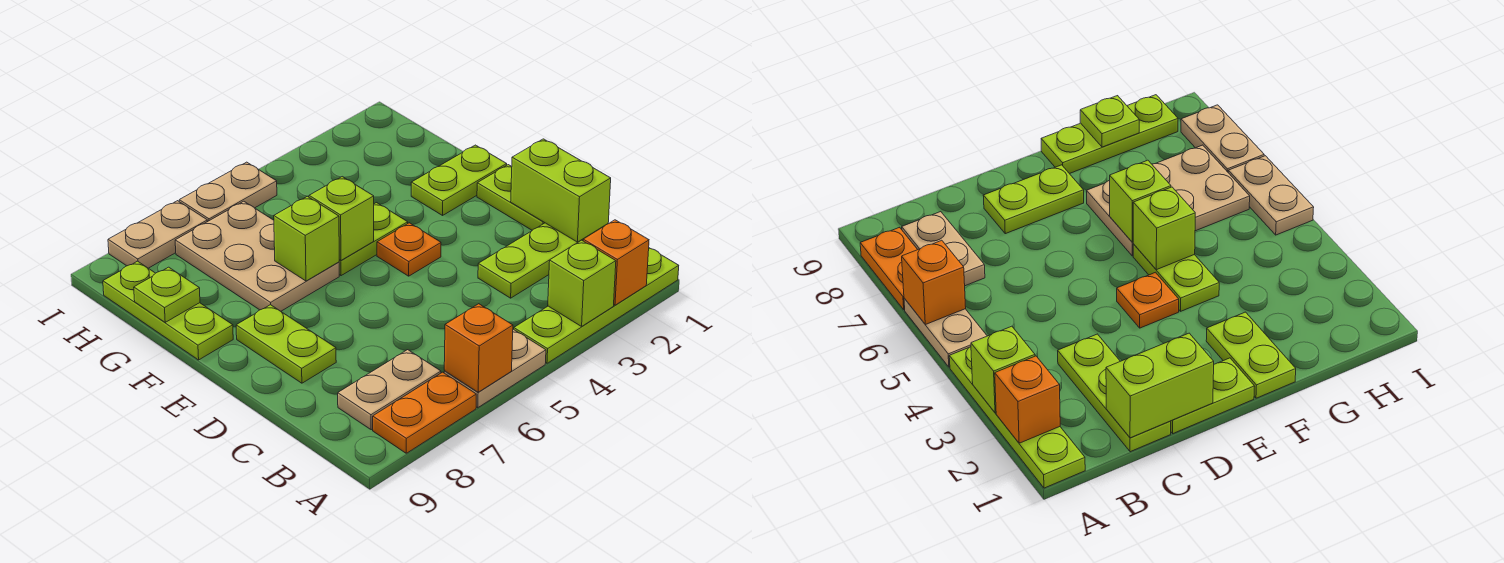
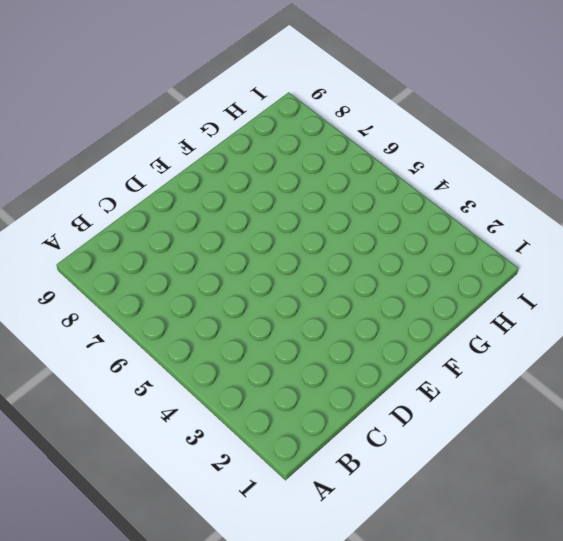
none -> lime 1x4 plate [514,248,679,363]
none -> tan 1x2 plate [444,329,546,408]
none -> orange 1x2 plate [373,372,476,453]

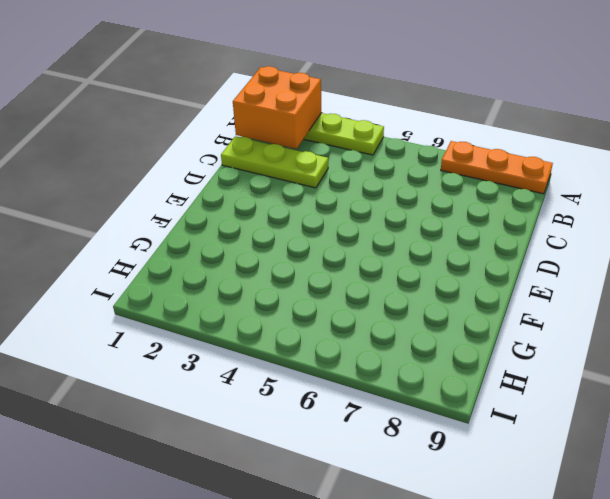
orange 2x2 brick [233,66,321,149] -> orange 1x1 brick [583,220,649,305]
orange 1x3 plate [441,141,553,194] -> orange 1x2 plate [373,372,476,453]
none -> tan 1x2 plate [444,329,546,408]
none -> tan 1x2 plate [338,350,441,430]
none -> lime 1x2 plate [477,165,545,230]

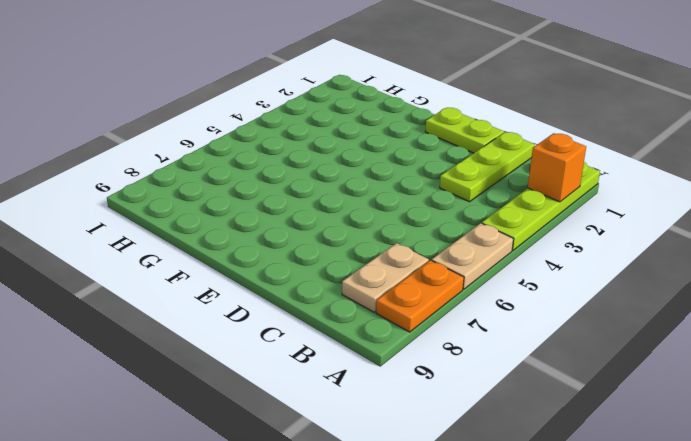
none -> lime 1x2 plate [236,305,336,383]
none -> orange 1x1 plate [377,223,441,276]
none -> lime 1x2 plate [411,145,507,215]

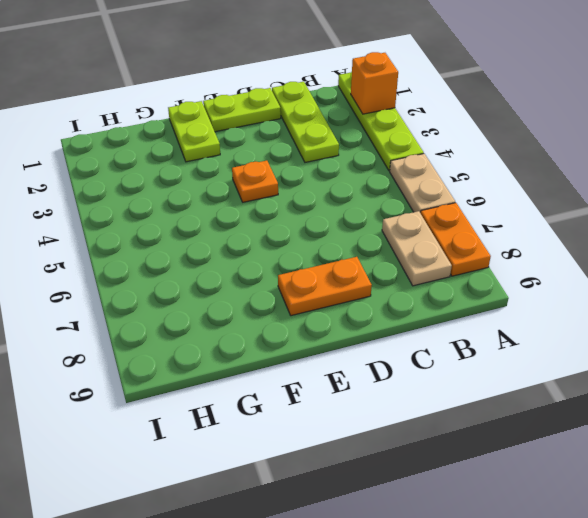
orange 1x2 plate [278,257,372,316] -> lime 1x2 plate [236,305,336,383]
none -> lime 1x2 plate [339,203,408,276]
none -> tan 2x3 plate [175,201,339,311]
none -> lime 1x3 plate [103,261,233,360]

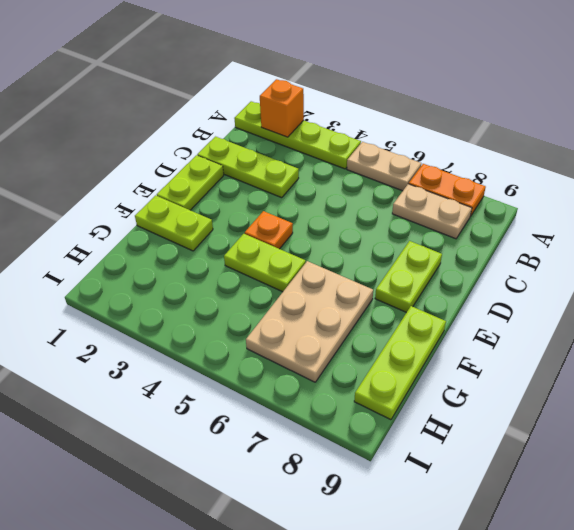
none -> tan 1x2 plate [179,162,277,222]
none -> tan 1x2 plate [108,201,207,268]
none -> lime 1x1 brick [548,240,616,326]

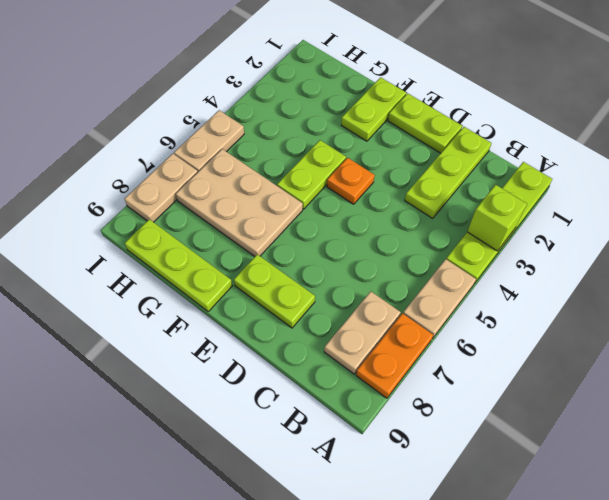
none -> orange 1x1 brick [583,220,649,305]
none -> orange 1x1 brick [444,304,513,392]
none -> lime 1x2 brick [511,139,611,242]

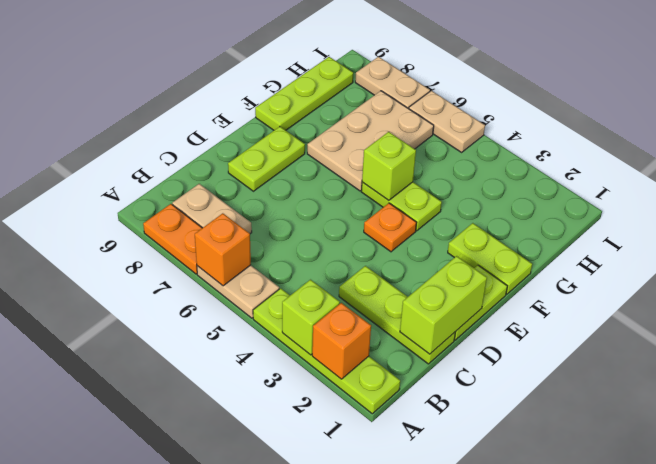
none -> lime 1x1 brick [274,196,339,281]
none -> lime 1x1 plate [134,267,200,322]

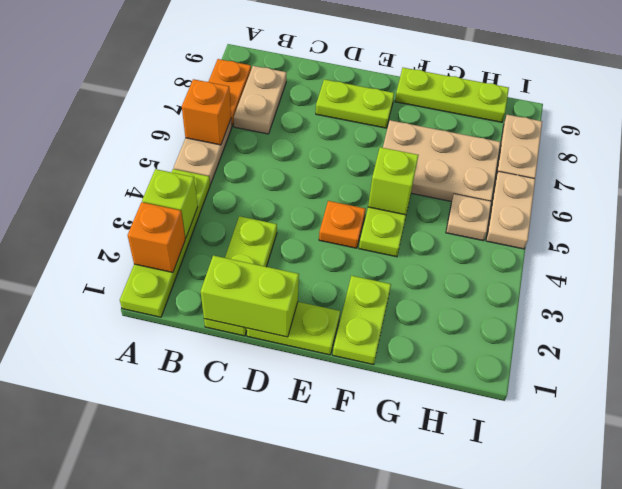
tan 1x1 plate [446,194,491,241] -> none
none -> lime 1x1 brick [274,196,339,281]
none -> lime 1x1 plate [134,267,200,322]

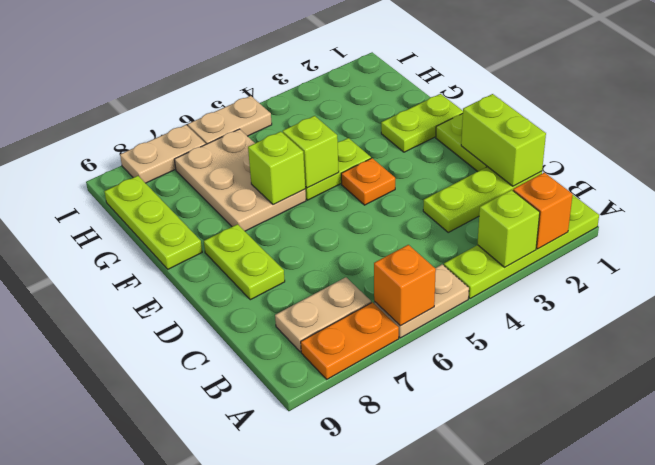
none -> lime 1x1 plate [134,267,200,322]

